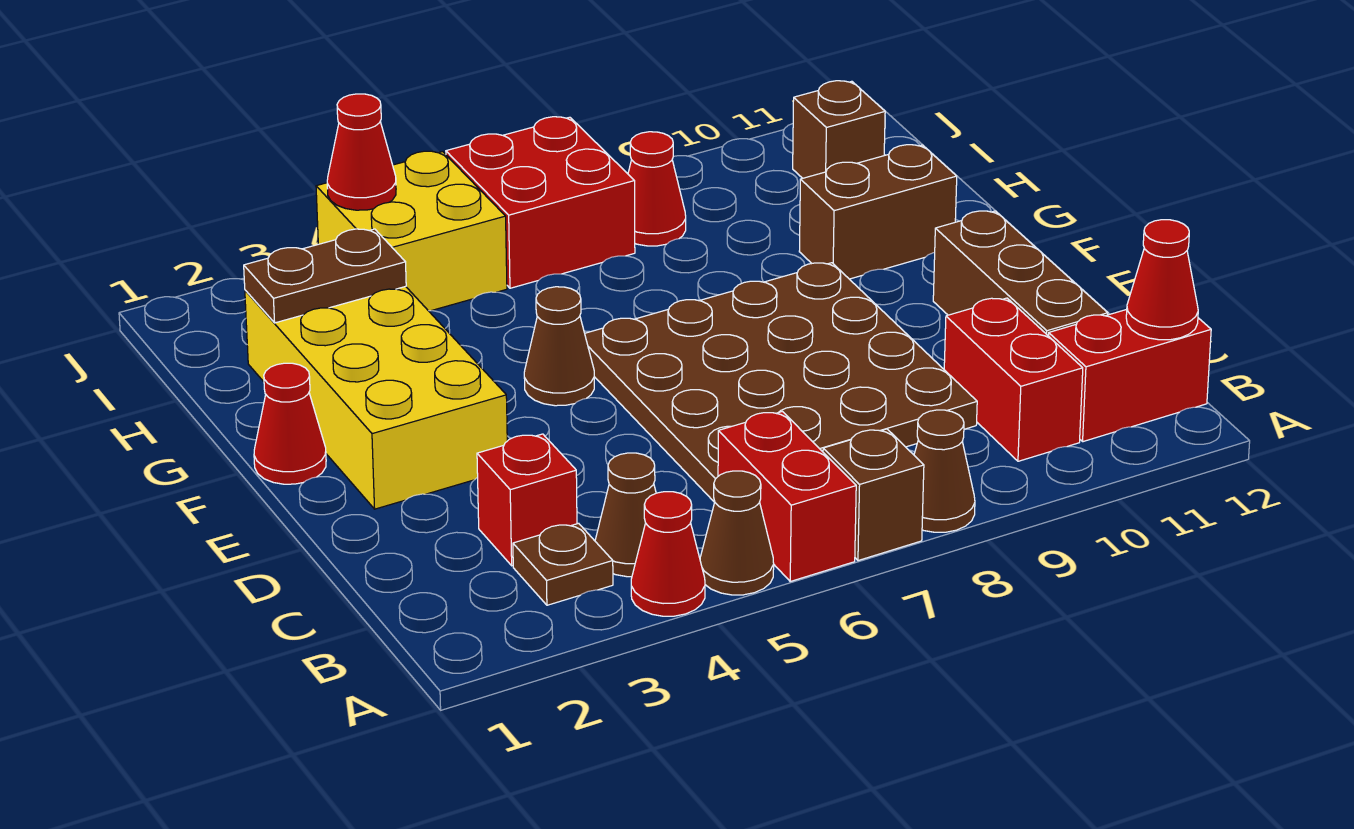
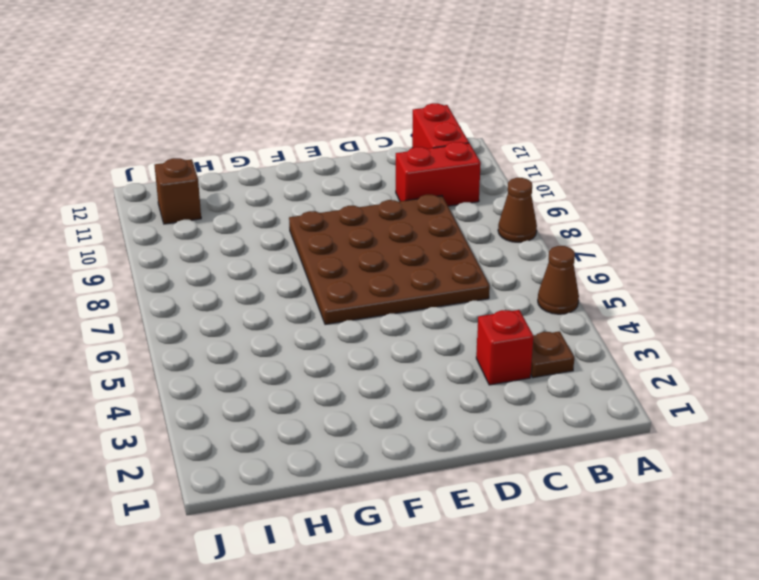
none -> red 1x1 cone [631,492,705,616]
none -> red 1x2 brick [718,412,856,581]
none -> brown 1x1 brick [823,429,924,561]

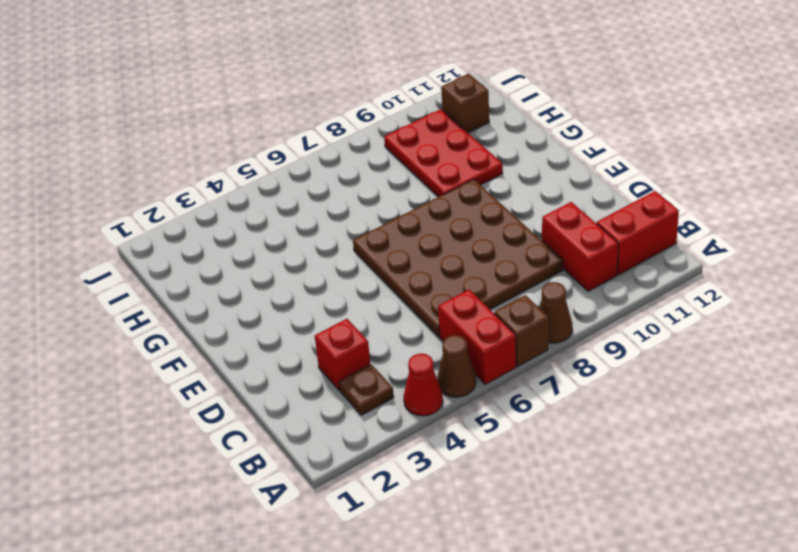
red 2x3 plate [384,109,503,197] -> brown 1x2 brick [799,145,957,279]
none -> brown 1x1 cone [595,453,656,577]
none -> brown 1x3 brick [933,211,1108,336]
none -> yellow 2x4 brick [245,286,507,509]

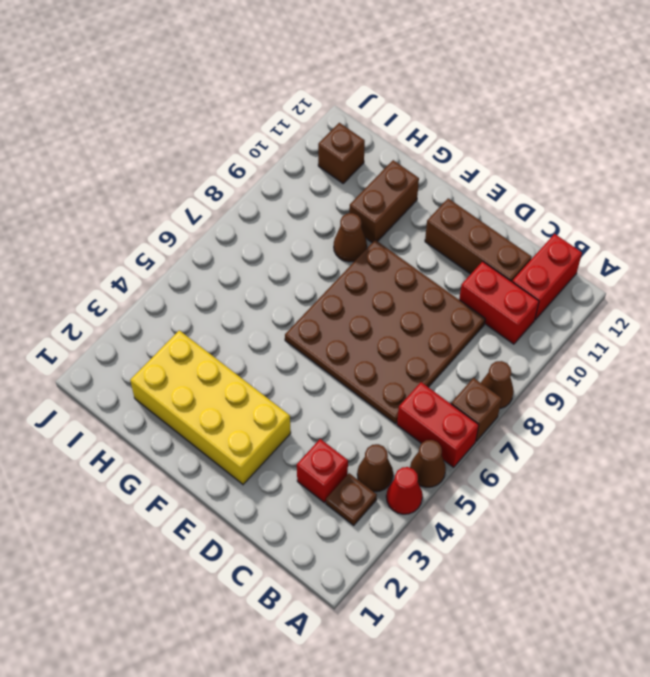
brown 1x1 cone [334,213,367,262] -> brown 1x1 cone moved to [524,287,594,406]
none -> red 1x1 cone [254,363,326,484]
none -> yellow 2x2 brick [316,151,507,311]
none -> red 2x2 brick [446,117,635,288]

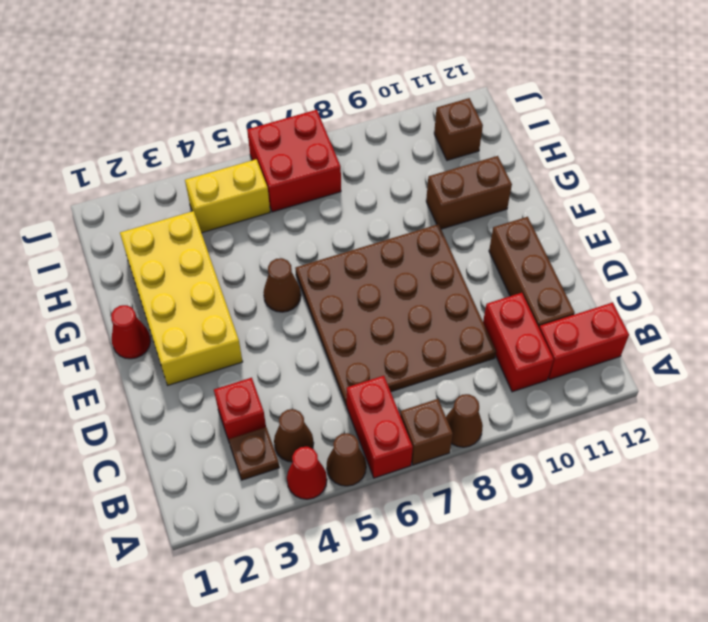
yellow 1x2 brick [185,159,270,233] -> yellow 2x2 brick [316,151,507,311]
none -> red 1x1 cone [628,132,686,246]
none -> red 1x1 cone [1126,220,1198,340]
none -> brown 1x2 plate [244,229,406,323]

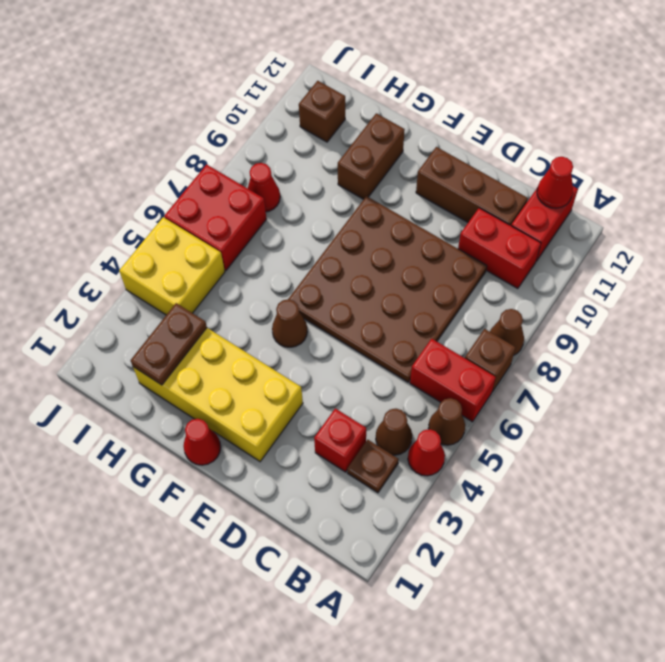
none -> red 1x1 cone [327,94,396,210]

